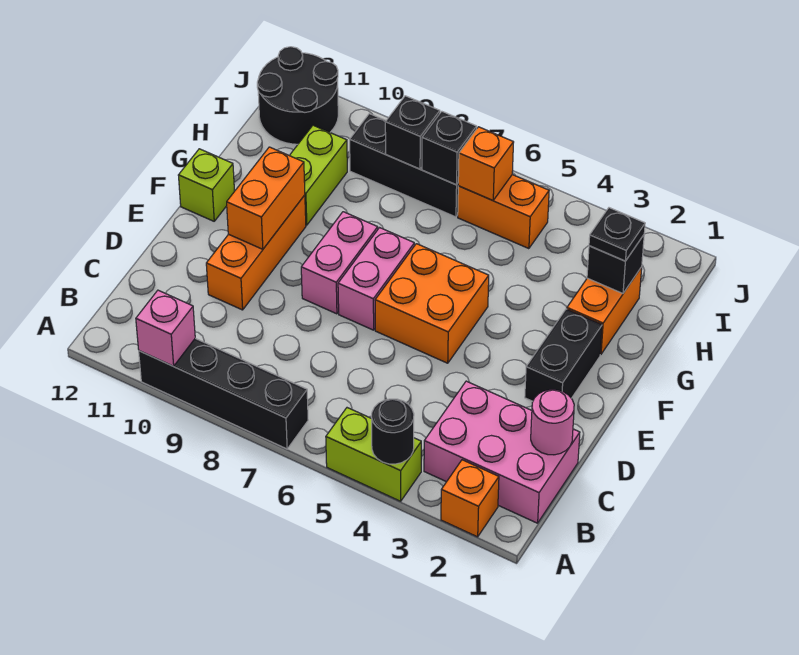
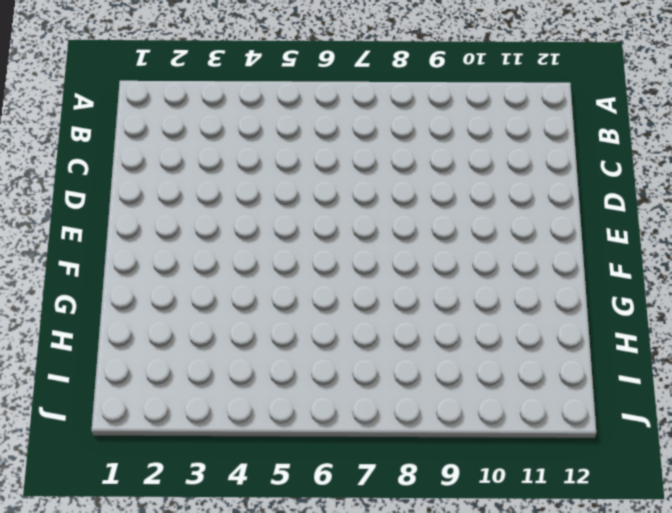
none -> orange 1x1 brick [441,460,499,537]
none -> lime 1x2 brick [326,408,421,501]
none -> black 1x4 brick [139,338,308,449]

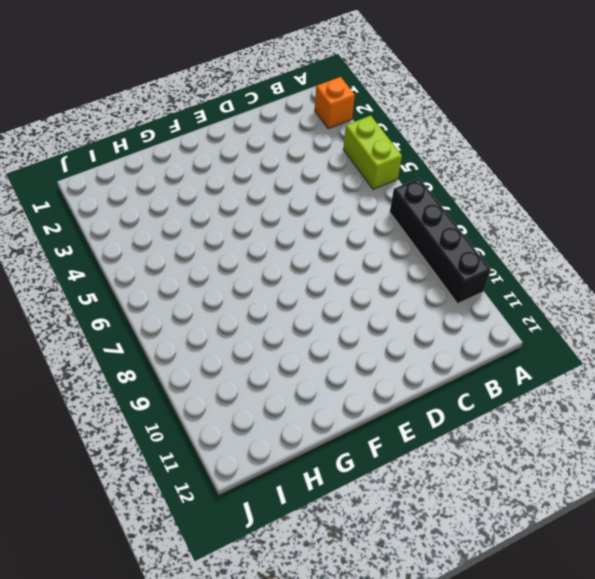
none -> pink 2x3 brick [424,381,580,523]
none -> orange 1x3 brick [206,195,306,310]
none -> black 1x2 brick [525,309,602,401]

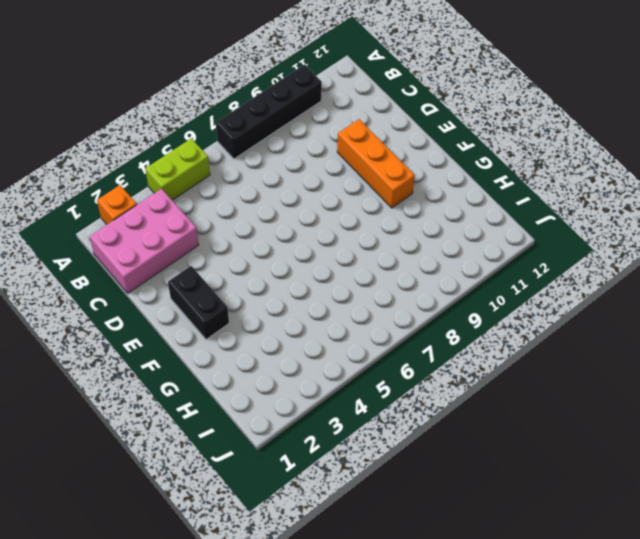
none -> orange 2x2 brick [375,244,489,363]
none -> pink 1x2 brick [338,228,414,330]
none -> pink 1x2 brick [301,212,378,314]

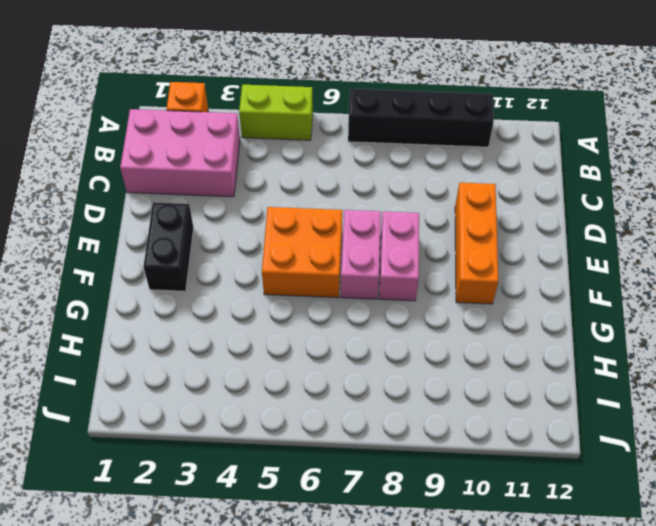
none -> lime 1x1 brick [178,149,234,221]
none -> orange 1x2 brick [567,267,642,354]
none -> lime 1x2 brick [289,125,347,225]

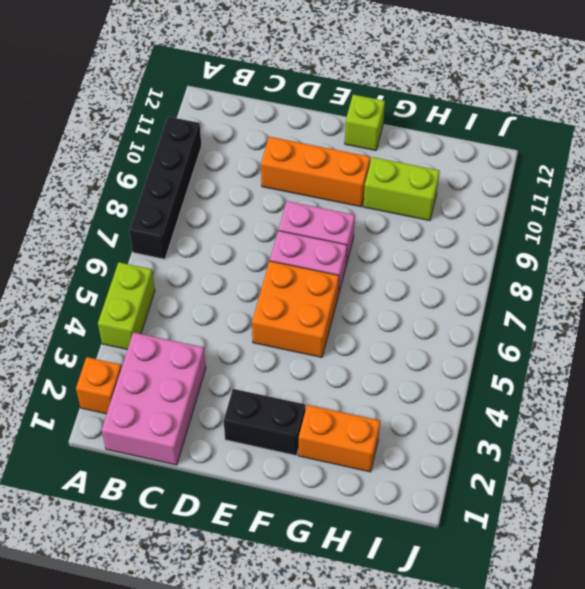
none -> orange 1x2 brick [458,175,549,249]
none -> black 1x3 brick [350,114,458,217]
none -> black 2x2 round brick [257,47,338,144]

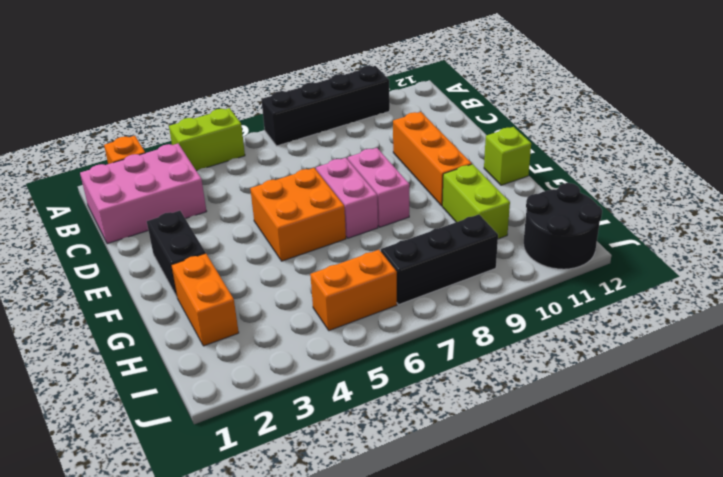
none -> black 1x1 round brick [372,399,414,464]
none -> pink 1x1 brick [136,290,195,366]
none -> pink 1x1 round brick [531,390,574,455]

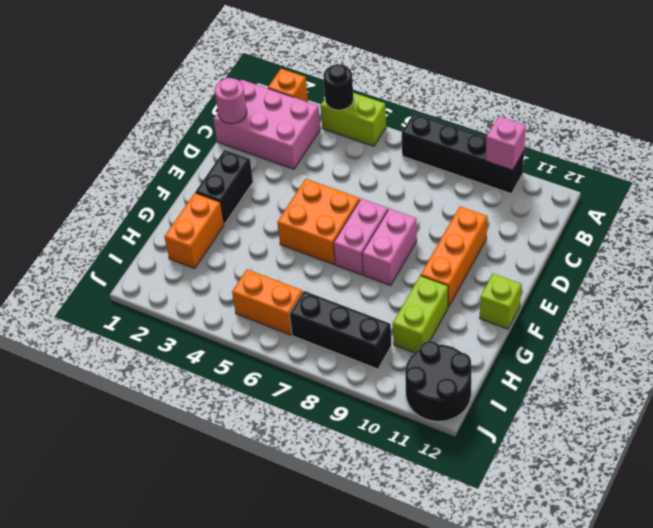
none -> orange 1x2 brick [227,147,305,249]
none -> black 1x1 brick [587,235,644,293]
none -> orange 1x1 brick [458,127,514,200]

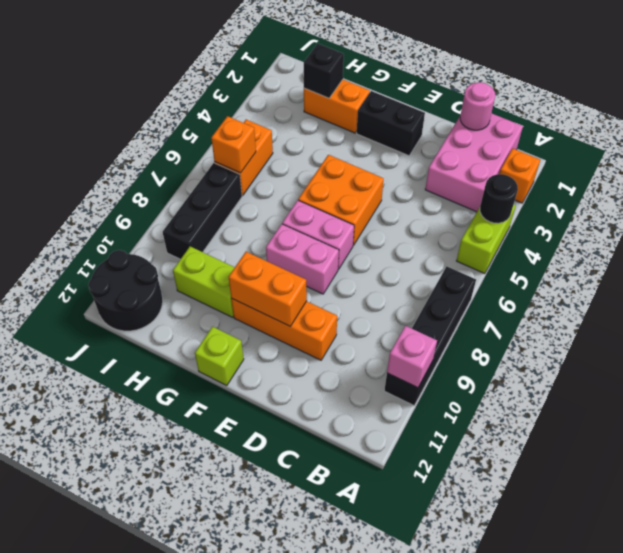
none -> black 1x1 brick [422,111,477,185]
none -> black 1x1 brick [385,96,440,169]
none -> black 1x1 plate [589,208,645,261]

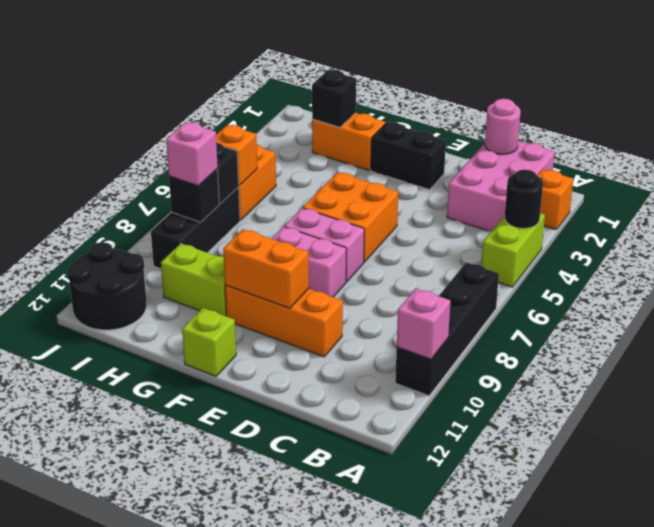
pink 1x1 brick [166,122,218,186] -> none
none -> black 1x1 plate [589,208,645,261]

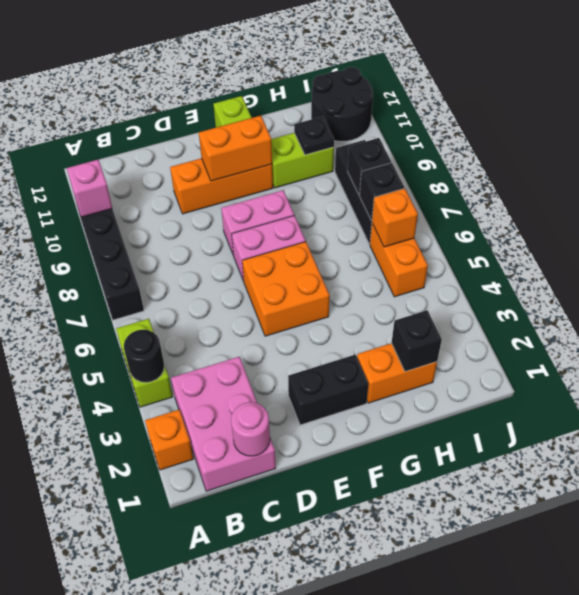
black 1x1 plate [294,116,334,155] -> black 1x1 plate moved to [589,208,645,261]

